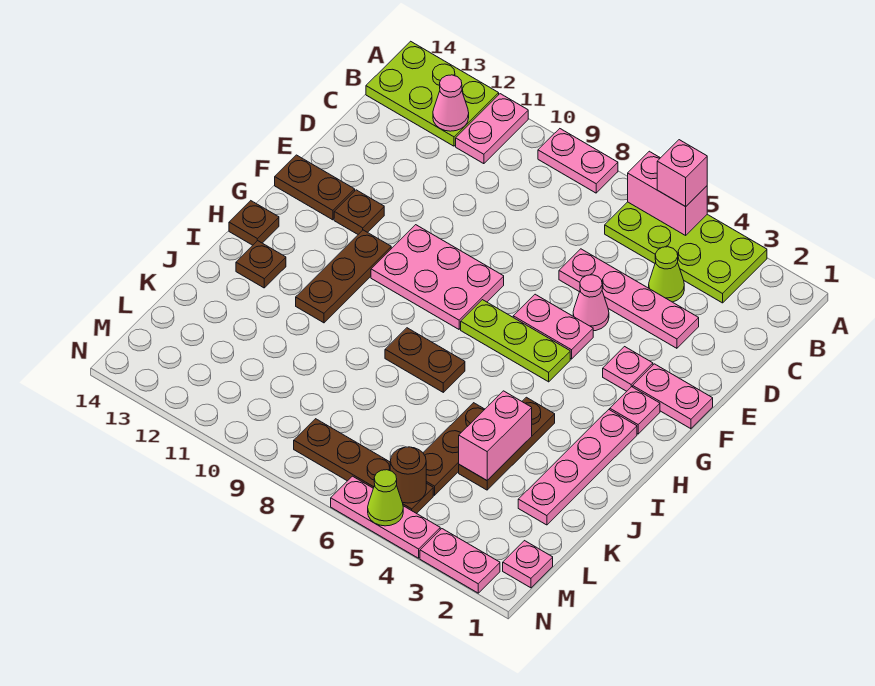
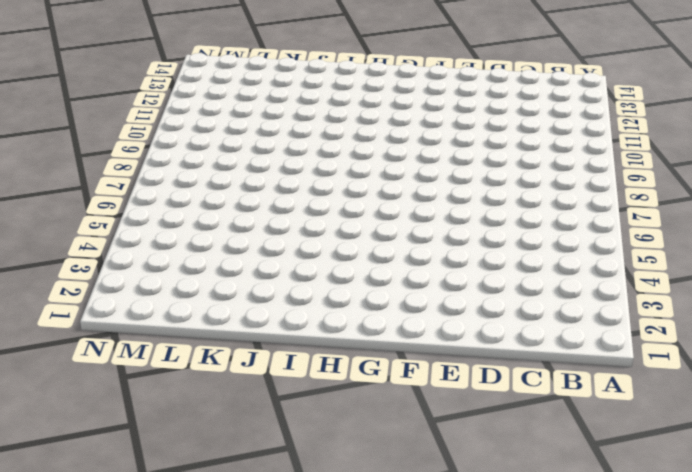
none -> lime 2x4 plate [605,202,767,303]
none -> pink 1x2 plate [538,129,618,193]
none -> pink 1x2 plate [456,94,528,164]
none -> lime 2x3 plate [366,41,499,146]

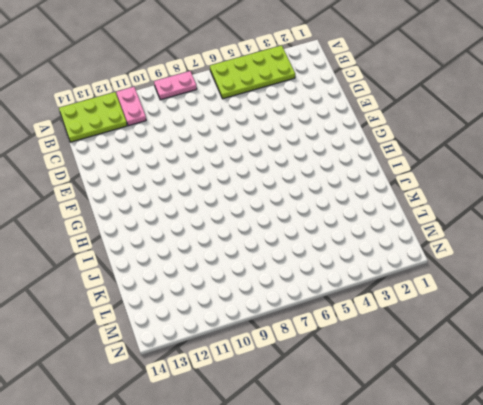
none -> lime 1x1 cone [649,247,684,302]
none -> pink 1x4 plate [559,249,699,348]
none -> pink 1x1 cone [573,275,609,331]
none -> pink 1x2 plate [633,364,713,429]

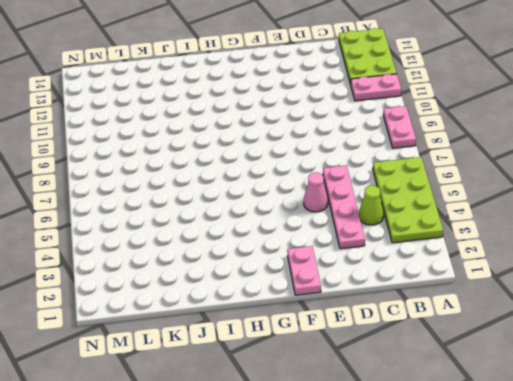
none -> pink 1x1 plate [603,347,653,391]
none -> pink 1x2 plate [513,294,593,359]
none -> pink 2x3 plate [371,225,504,329]
none -> brown 1x1 plate [334,190,384,234]

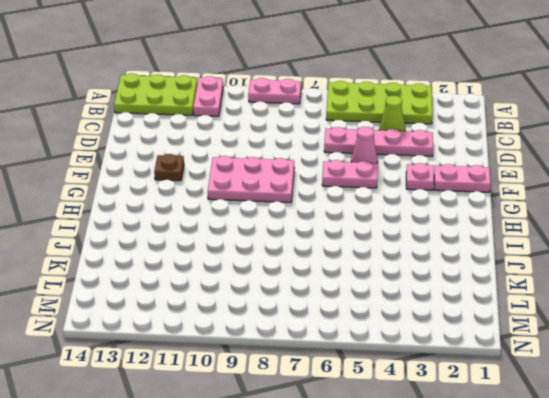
none -> brown 1x2 plate [275,155,355,220]
none -> pink 1x1 plate [610,387,660,434]
none -> lime 1x3 plate [461,300,570,382]
none -> brown 1x3 plate [296,230,391,323]

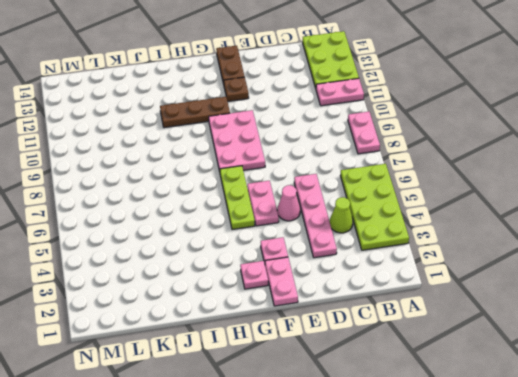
none -> pink 1x4 plate [518,410,637,525]
none -> brown 1x1 plate [229,201,279,245]
none -> brown 1x3 plate [459,397,555,490]
none -> brown 1x2 plate [385,328,465,392]

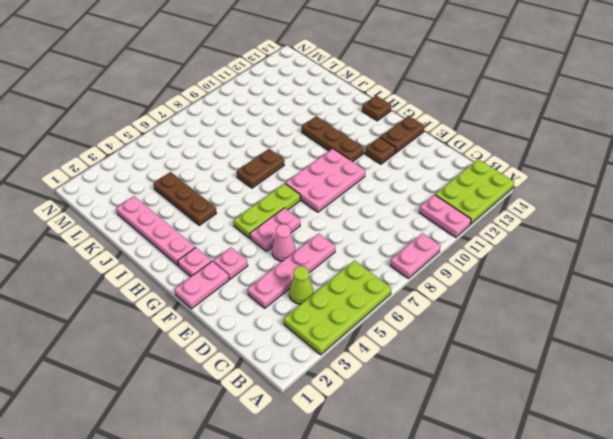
none -> brown 1x1 plate [236,241,286,288]
none -> brown 1x3 plate [423,403,485,495]
none -> pink 1x1 plate [503,541,553,588]
none -> brown 1x4 plate [294,419,433,514]

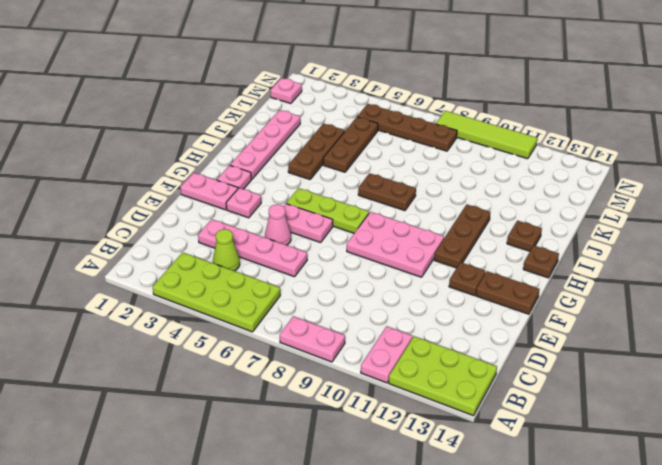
lime 1x4 tile [436,111,537,159] -> none
none -> pink 1x2 plate [420,529,500,593]
none -> pink 1x3 plate [331,476,440,558]
none -> pink 1x2 brick [628,151,707,235]
none -> pink 1x1 cone [433,75,469,131]

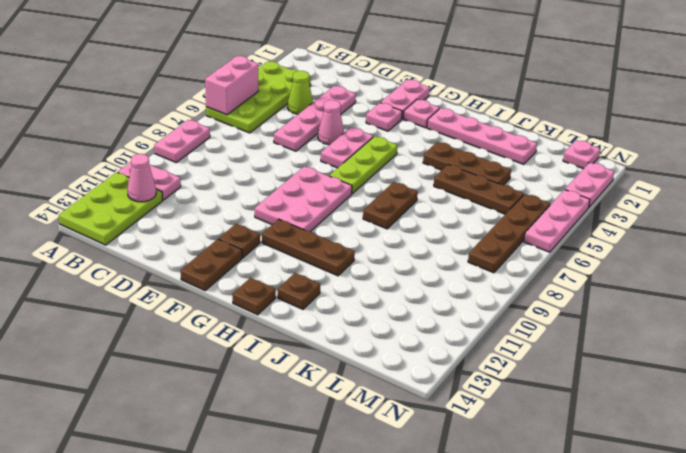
none -> pink 1x2 brick [459,391,532,480]
none -> brown 1x1 round brick [390,447,426,503]
none -> lime 1x1 cone [368,470,403,526]
none -> pink 1x1 brick [657,140,707,206]

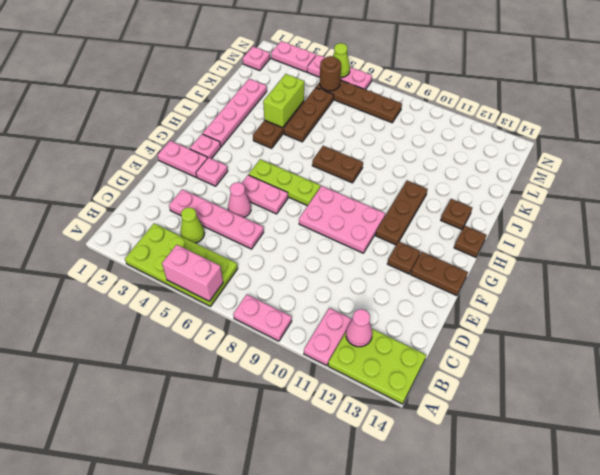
lime 1x2 brick [263,74,304,128] -> pink 1x2 brick [459,391,532,480]
none -> pink 1x1 brick [657,140,707,206]

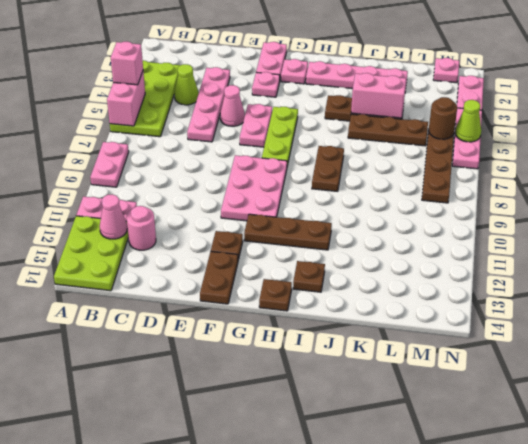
pink 1x1 round brick [126,206,156,250] -> none

